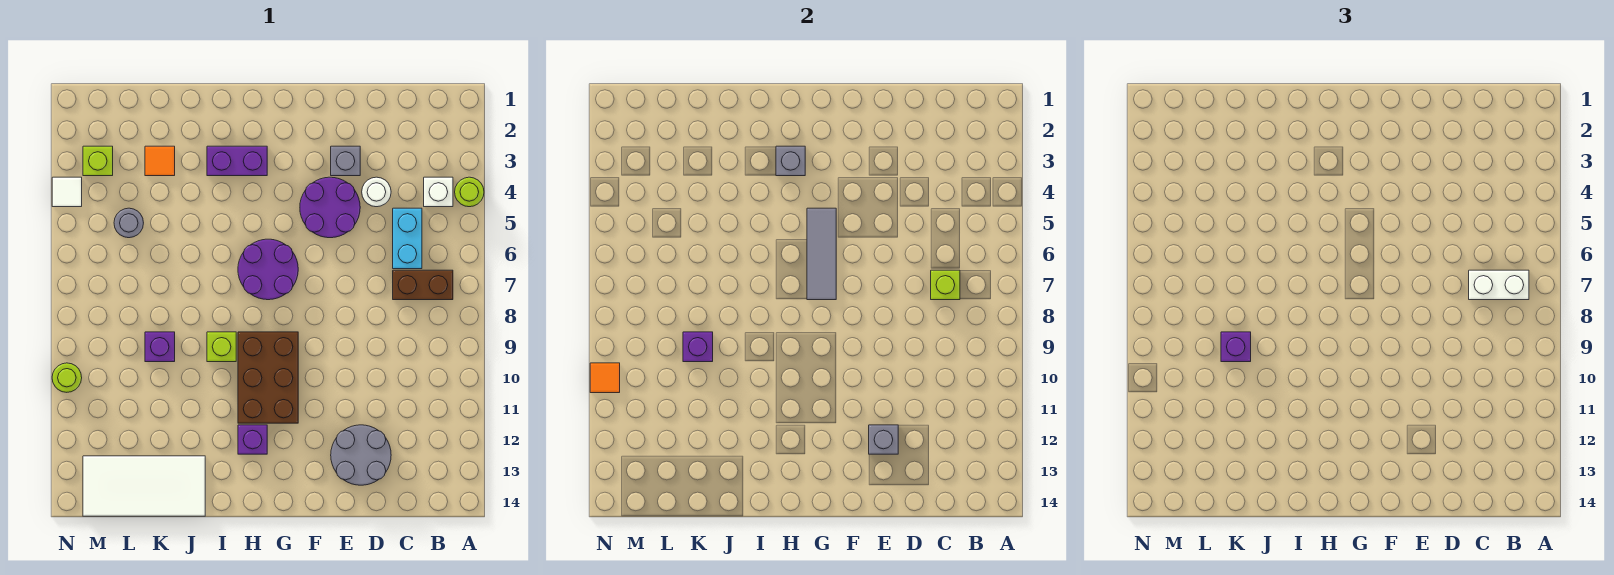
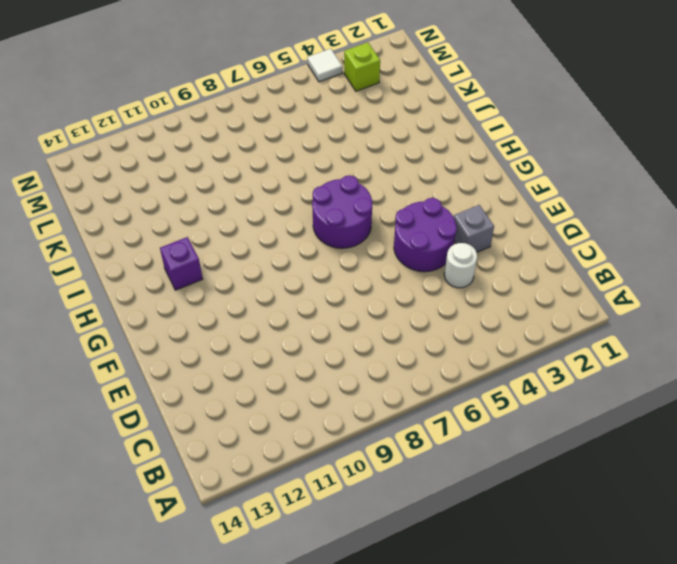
none -> lime 1x1 round brick [455,177,484,207]
none -> white 1x1 brick [424,177,453,207]
none -> brown 1x2 brick [393,270,453,300]

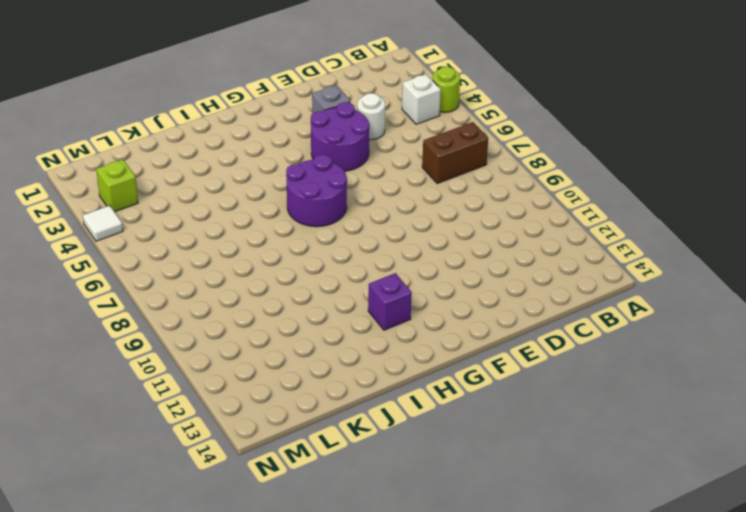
none -> cyan 1x2 brick [393,208,422,269]
none -> grey 2x2 round brick [331,425,391,485]
none -> brown 2x3 brick [238,332,298,423]

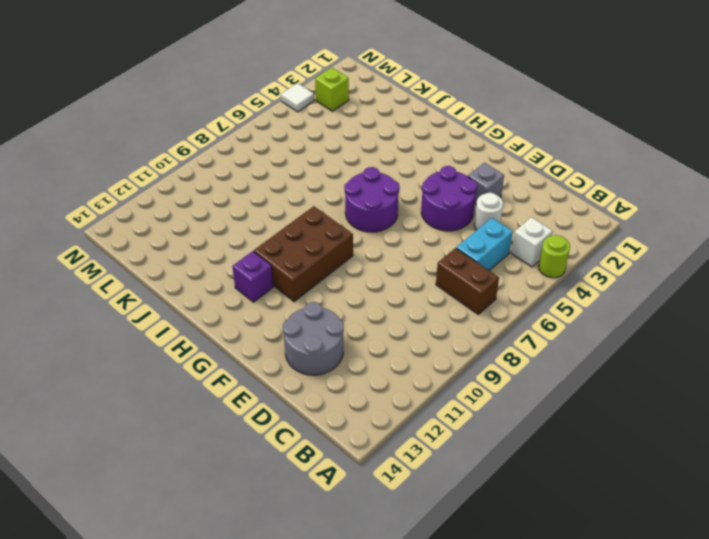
none -> purple 1x2 brick [207,146,267,176]
none -> lime 1x1 brick [207,332,236,362]
none -> white 2x4 tile [83,456,205,516]

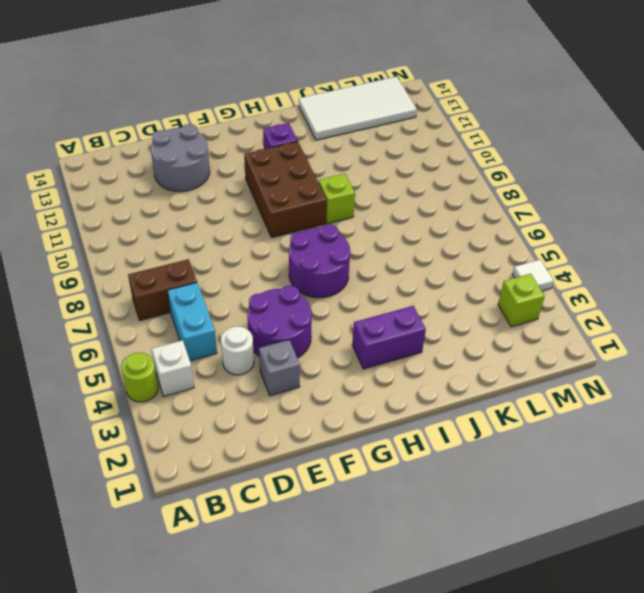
none -> orange 1x1 tile [145,146,175,176]
none -> purple 1x1 brick [145,332,175,362]
none -> grey 1x1 round brick [114,208,143,238]

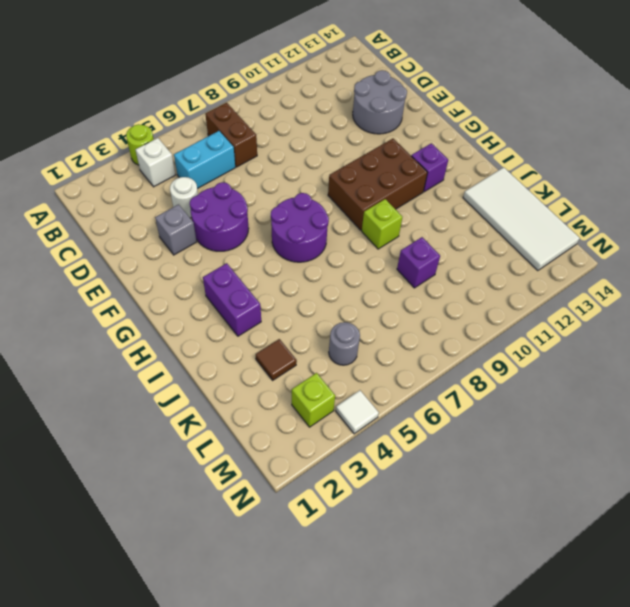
brown 1x1 tile [256,339,297,380] -> orange 1x1 tile [145,146,175,176]
none -> lime 1x1 round brick [52,363,82,392]
none -> lime 1x1 brick [931,270,960,300]
none -> grey 1x1 brick [869,425,898,454]

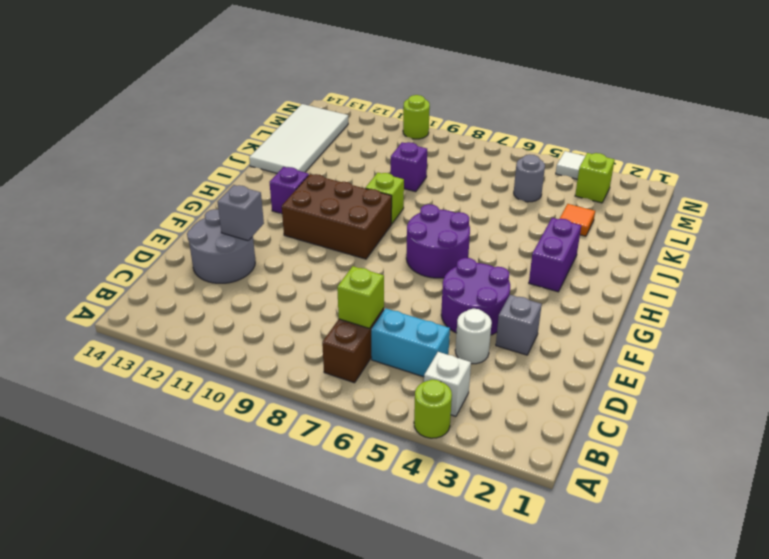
none -> grey 1x3 tile [807,208,836,300]
none -> grey 1x1 brick [776,146,805,176]
none -> purple 1x1 brick [683,332,713,362]

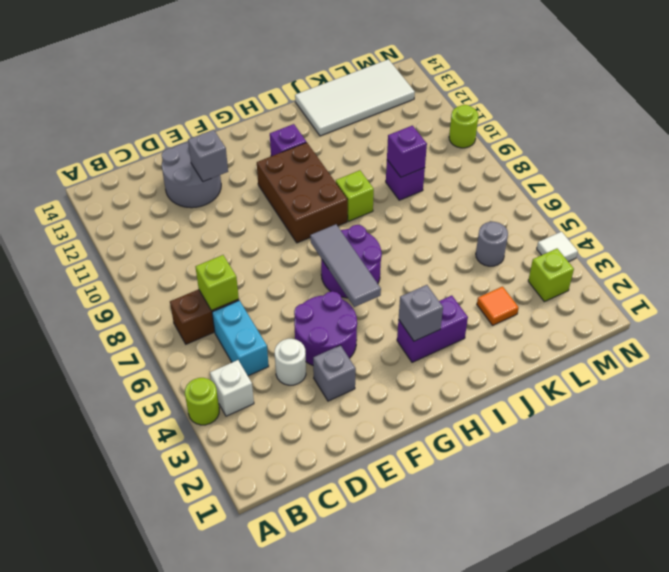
none -> orange 1x1 tile [590,363,620,393]
none -> white 1x2 brick [1469,270,1529,300]
none -> purple 1x1 brick [1221,332,1251,362]

